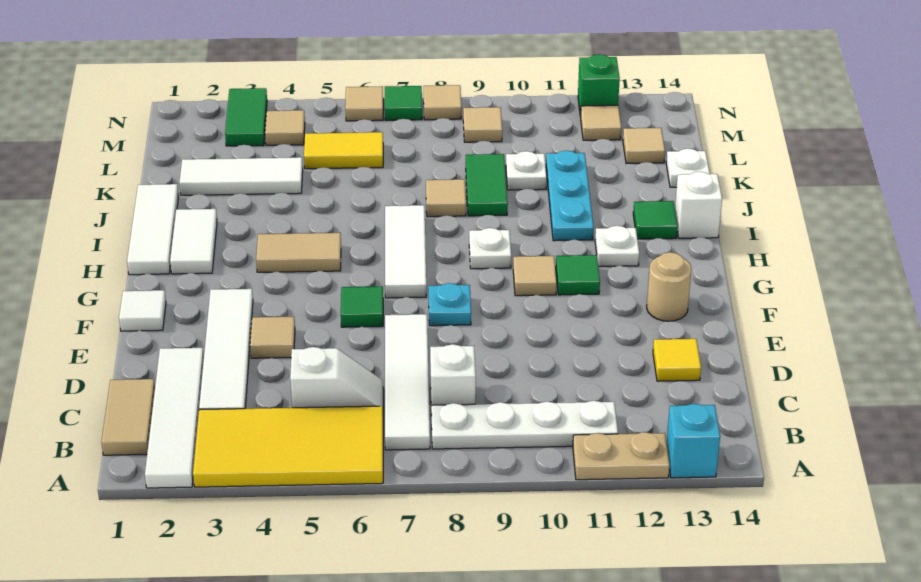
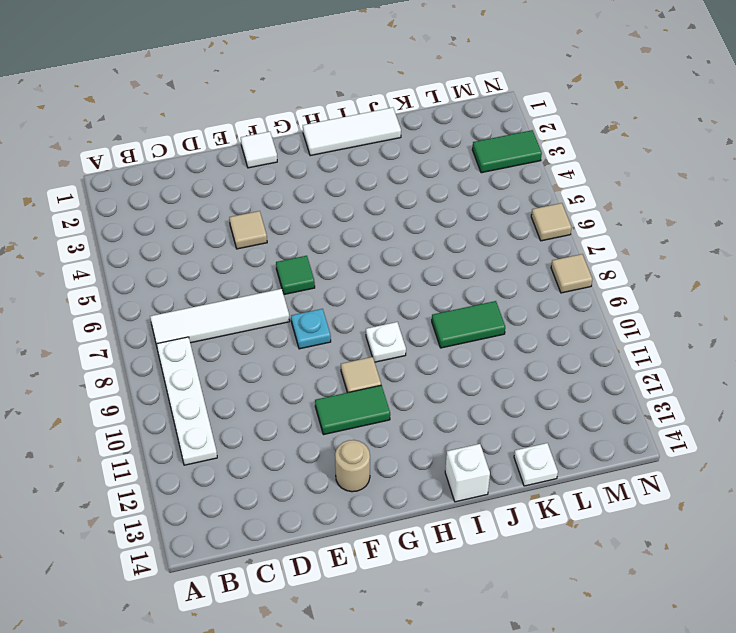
green 1x2 tile [315,385,390,435] -> green 1x1 tile [556,255,600,295]
none -> white 1x4 tile [145,348,204,488]
none -> yellow 2x4 tile [193,406,383,487]
none -> tan 1x2 plate [573,432,670,480]
none -> cyan 1x1 brick [667,404,720,478]

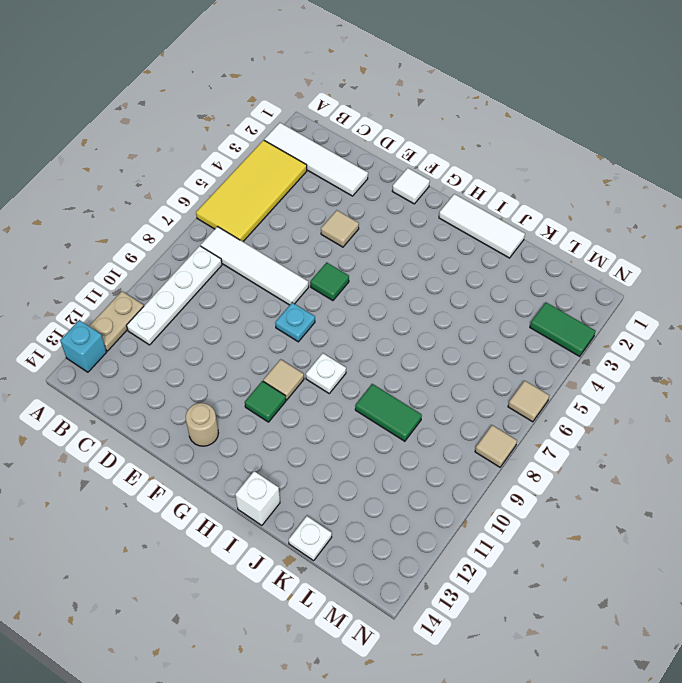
none -> tan 1x2 tile [101,379,155,455]
none -> white 1x4 tile [199,289,253,410]
none -> white 1x2 slope [290,347,383,408]
none -> white 1x1 brick [430,344,476,415]

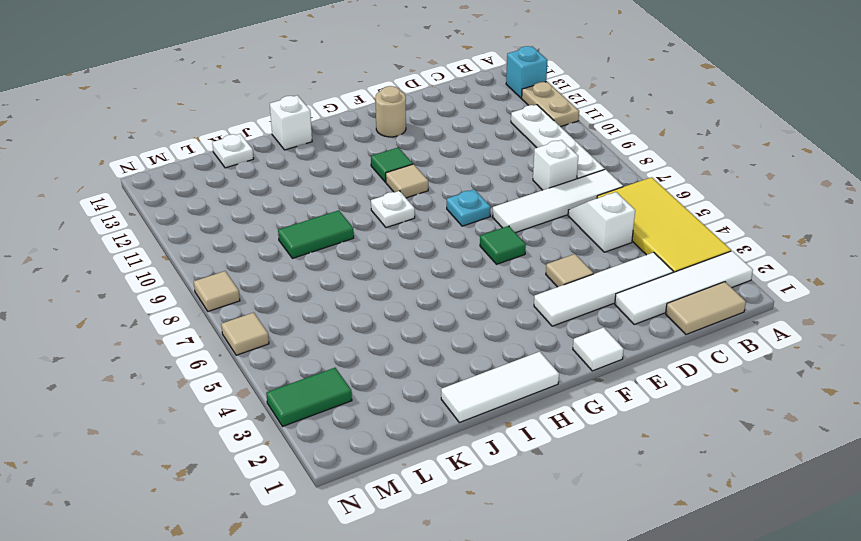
none -> yellow 1x1 tile [653,339,701,381]
none -> white 1x3 tile [385,205,426,298]
none -> white 1x2 tile [170,209,217,274]
none -> tan 1x2 tile [256,233,341,272]

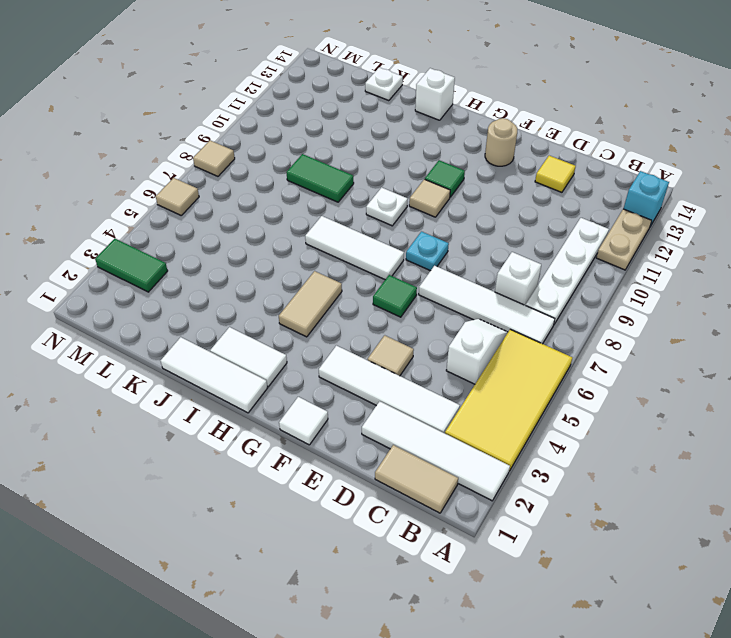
none -> white 1x1 plate [595,226,639,267]
none -> cyan 1x3 plate [546,151,594,241]
none -> green 1x1 tile [633,201,678,239]
none -> tan 1x1 tile [426,179,466,217]

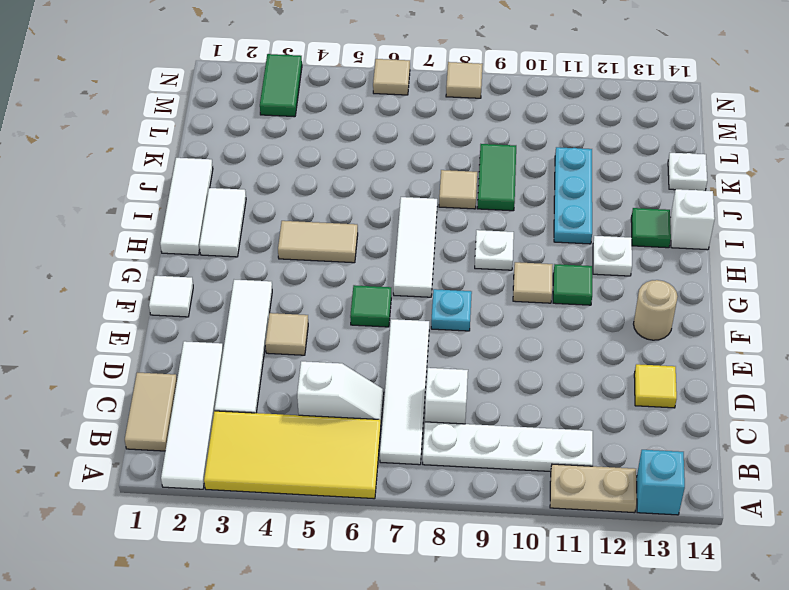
none -> white 1x3 tile [179,157,303,195]
none -> white 1x1 plate [506,151,547,190]
none -> yellow 1x2 tile [304,132,383,169]
none -> tan 1x1 tile [623,128,665,164]

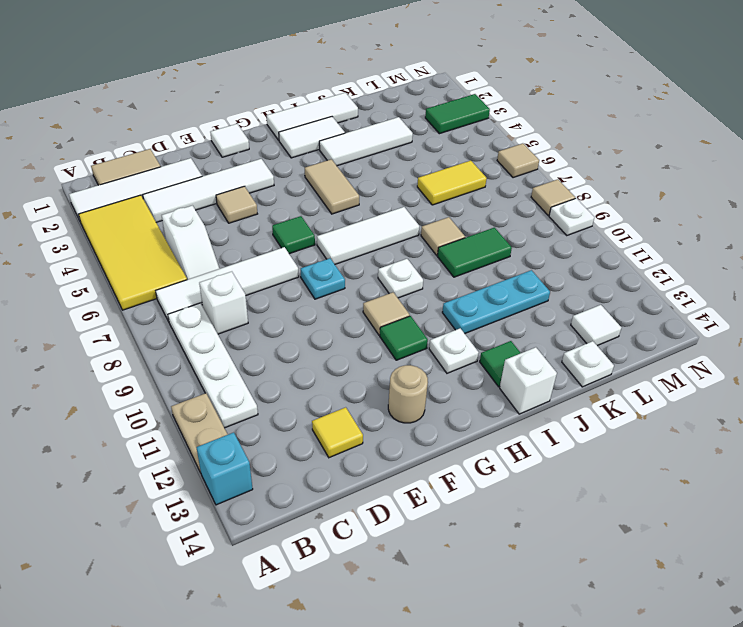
white 1x3 tile [319,117,413,166] -> white 1x3 tile turned to [179,157,303,195]
yellow 1x2 tile [417,161,487,205] -> yellow 1x2 tile turned to [304,132,383,169]
white 1x1 tile [571,305,621,346] -> tan 1x1 tile [623,128,665,164]
white 1x1 plate [549,198,594,235] -> white 1x1 plate moved to [506,151,547,190]
none -> tan 1x1 tile [265,110,305,145]
none -> tan 1x1 tile [463,107,502,142]
none -> tan 1x1 tile [581,105,621,140]
none -> green 1x1 tile [385,86,422,120]

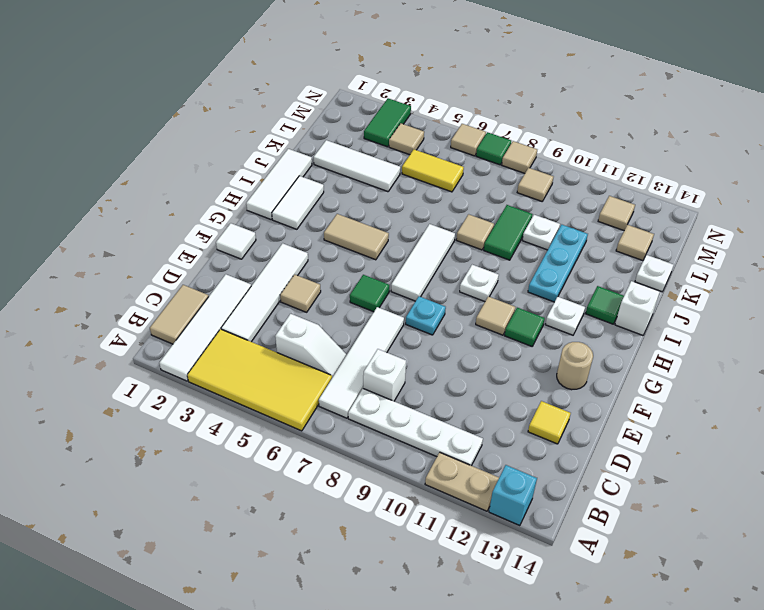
none -> green 1x1 brick [578,54,620,117]

